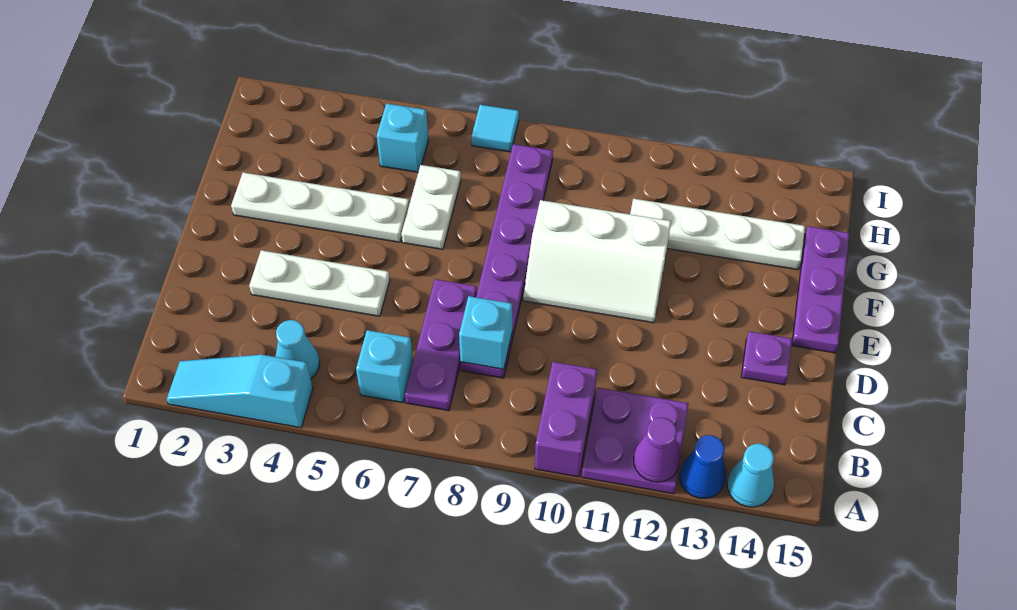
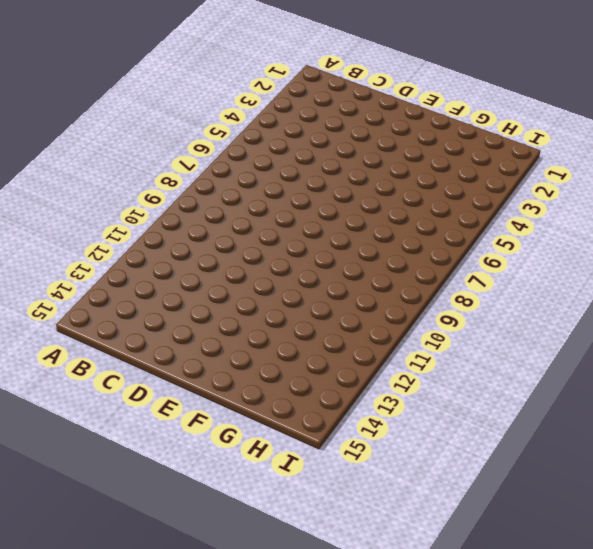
none -> cyan 1x3 slope [167,355,313,428]
none -> purple 1x2 brick [535,362,597,477]
none -> purple 2x2 plate [582,388,689,494]

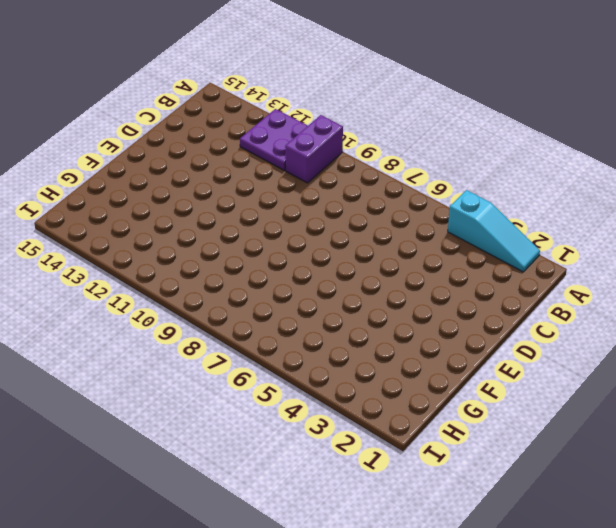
none -> blue 1x1 cone [680,435,726,498]
none -> cyan 1x1 cone [727,444,774,507]
none -> cyan 1x1 cone [276,320,320,379]

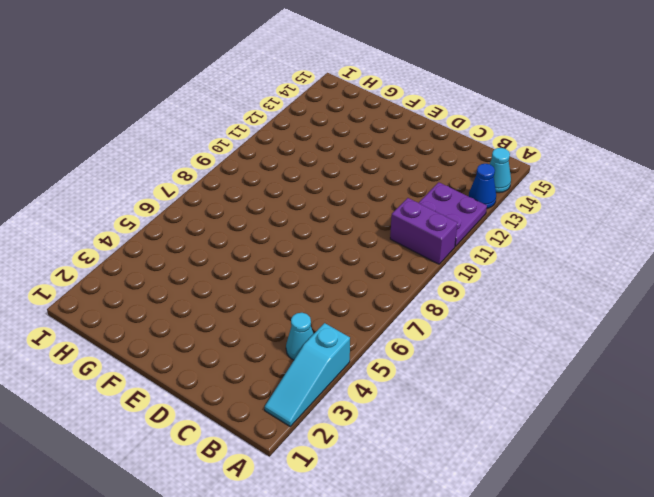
none -> cyan 1x1 brick [356,330,413,403]
none -> purple 1x3 plate [405,279,477,411]
none -> purple 1x6 plate [461,144,553,378]

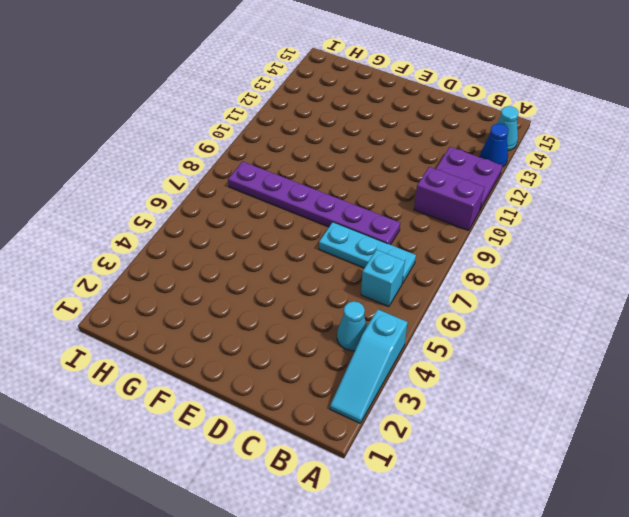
cyan 1x3 plate [319,222,416,284] -> purple 1x3 plate [405,279,477,411]
none -> white 1x3 plate [249,250,390,316]
none -> purple 1x1 plate [741,331,792,385]
none -> white 2x3 slope [523,200,671,323]

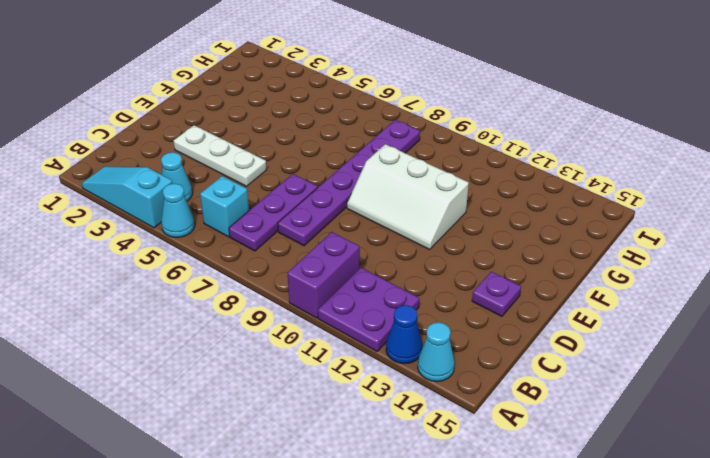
cyan 1x1 cone [161,184,195,238] -> none
none -> purple 1x3 plate [792,226,849,353]
none -> white 1x4 plate [231,173,409,242]
none -> white 1x2 plate [402,165,461,249]

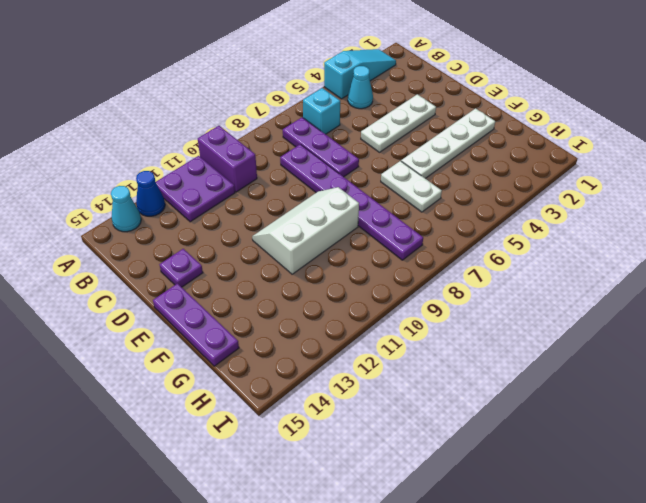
none -> white 1x4 plate [630,199,805,270]
none -> cyan 1x1 brick [377,103,428,172]
none -> cyan 1x1 tile [472,105,519,152]

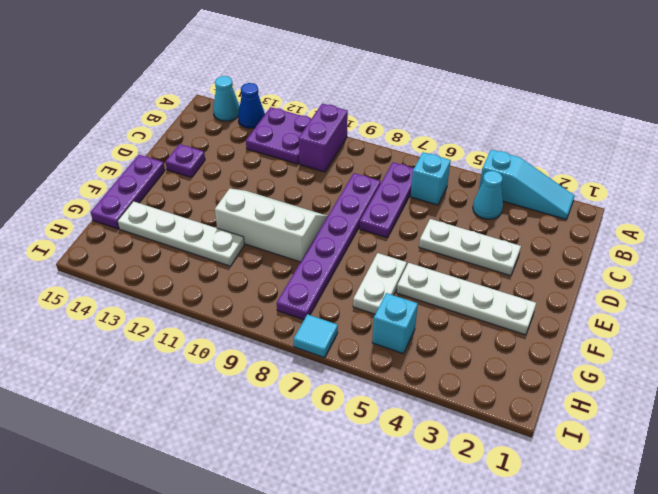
none -> purple 1x1 cone [634,418,680,482]
none -> cyan 1x1 brick [459,296,512,369]

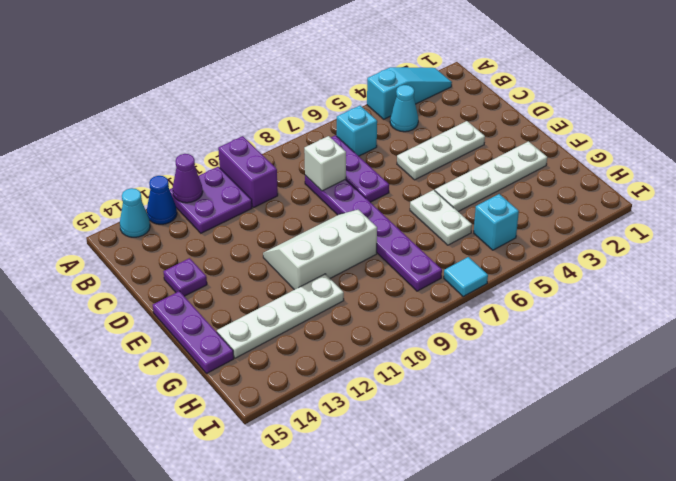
white 1x1 brick [304,136,346,191] -> cyan 1x1 brick [459,296,512,369]

